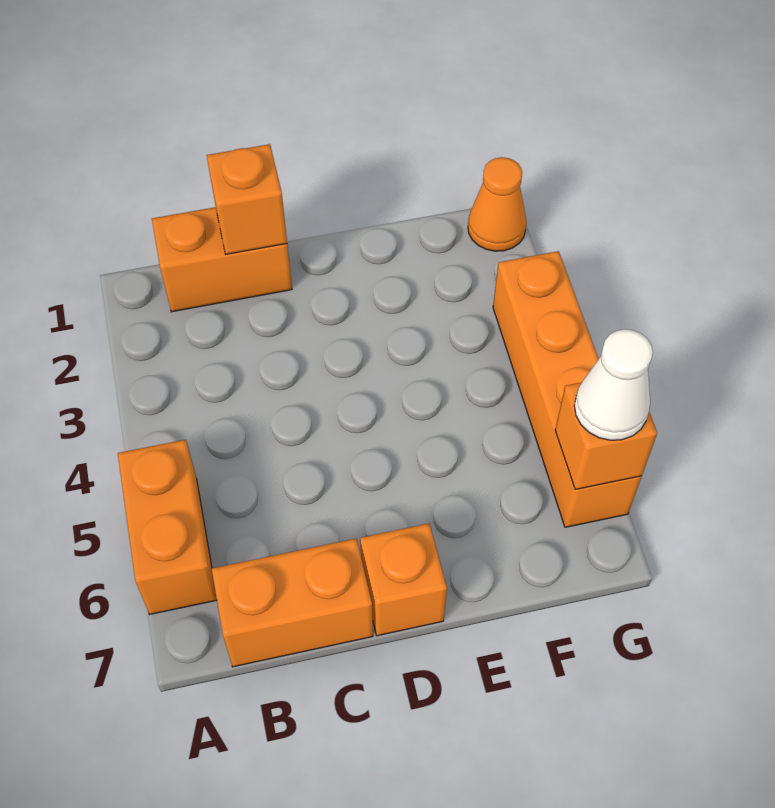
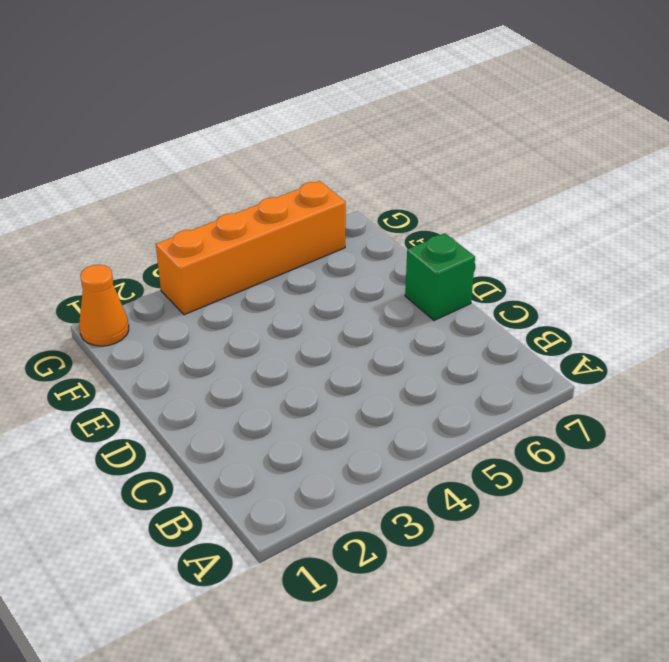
green 1x1 brick [405,233,475,321] -> orange 1x1 brick [360,524,447,636]
none -> orange 1x2 brick [118,440,217,614]
none -> orange 1x2 brick [152,207,292,312]

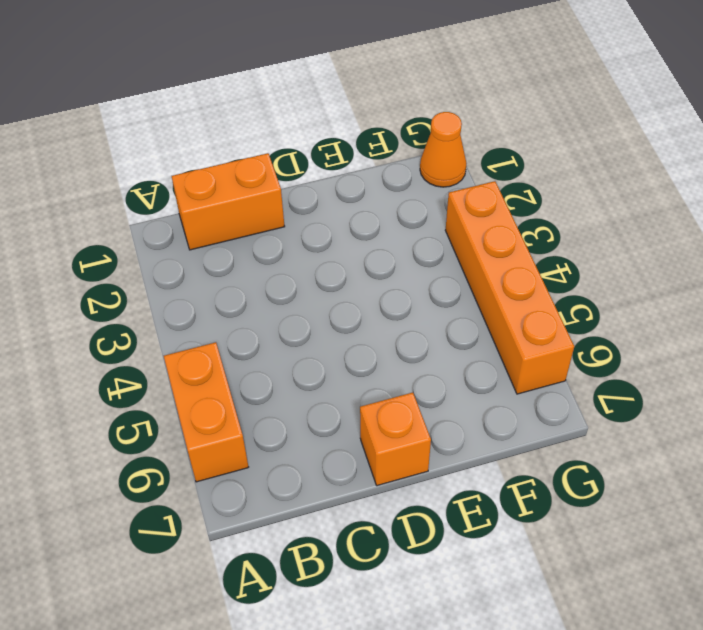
none -> orange 1x2 brick [212,539,373,667]
none -> orange 1x1 brick [207,144,287,254]

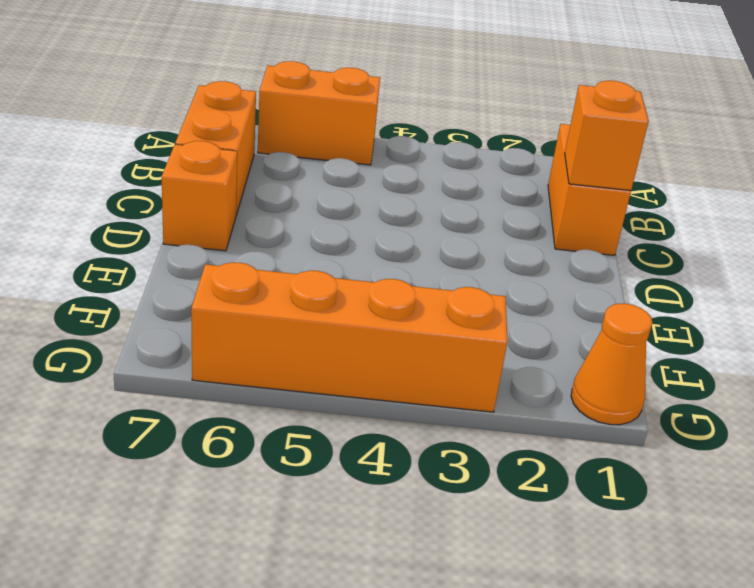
none -> orange 1x1 brick [555,382,657,489]
none -> white 1x1 cone [574,329,653,440]

